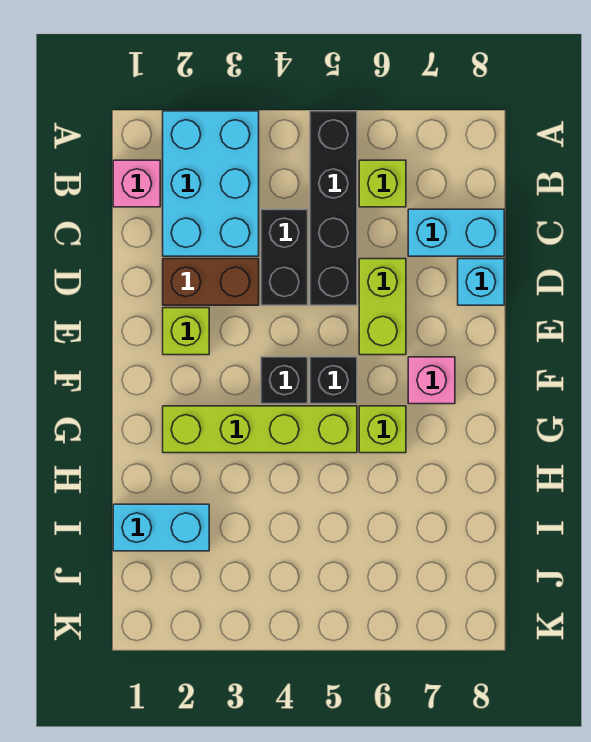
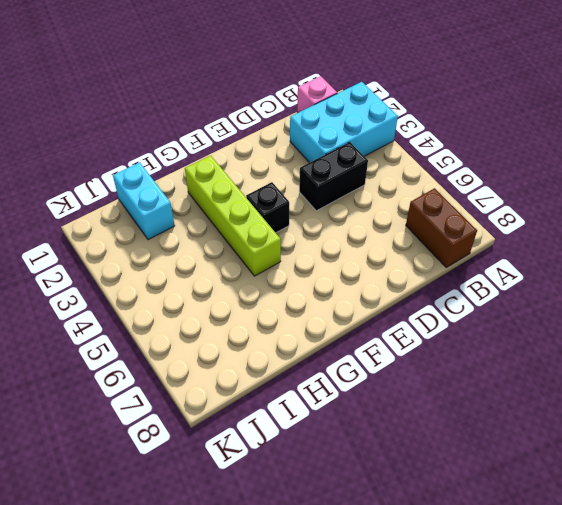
brown 1x2 brick [406,188,477,267] -> brown 1x2 brick moved to [163,259,259,305]
none -> black 1x4 brick [310,111,357,305]
none -> lime 1x1 brick [359,160,406,207]
none -> cyan 1x2 brick [408,209,504,256]

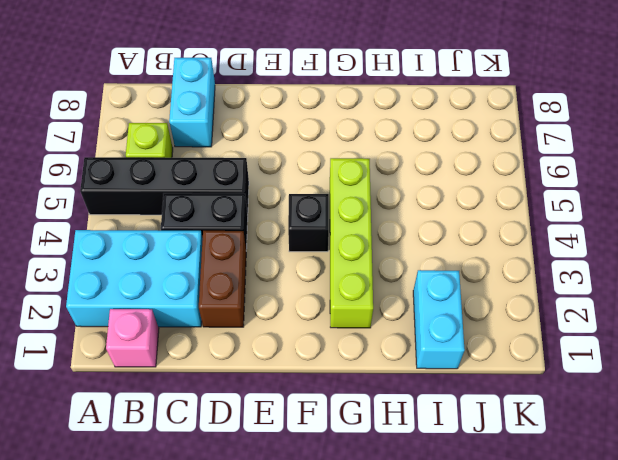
none -> lime 1x2 brick [359,259,406,355]
none -> cyan 1x1 brick [458,259,504,305]
none -> lime 1x1 brick [163,308,209,355]

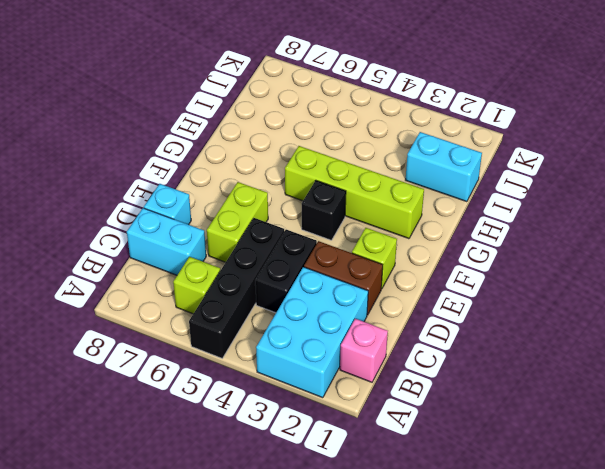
none -> black 1x1 brick [310,357,357,404]
none -> pink 1x1 brick [408,357,455,404]
none -> lime 1x1 brick [359,406,406,453]

